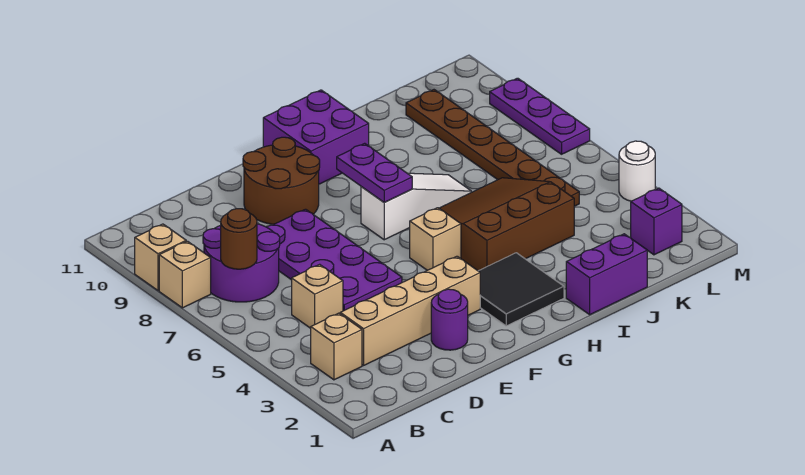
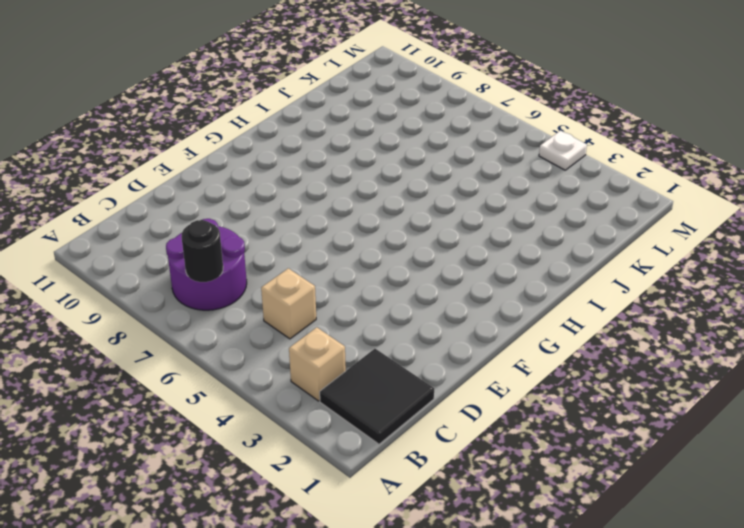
black 2x2 tile [320,349,434,444] -> black 2x2 tile moved to [479,253,564,326]
black 1x1 round brick [181,220,223,282] -> brown 1x1 round brick [221,209,257,269]
white 1x1 plate [539,131,587,170] -> white 1x1 round brick [619,141,655,201]
none -> tan 1x1 brick [159,241,211,308]
none -> tan 1x1 brick [135,224,186,291]
none -> tan 1x4 brick [340,256,480,366]

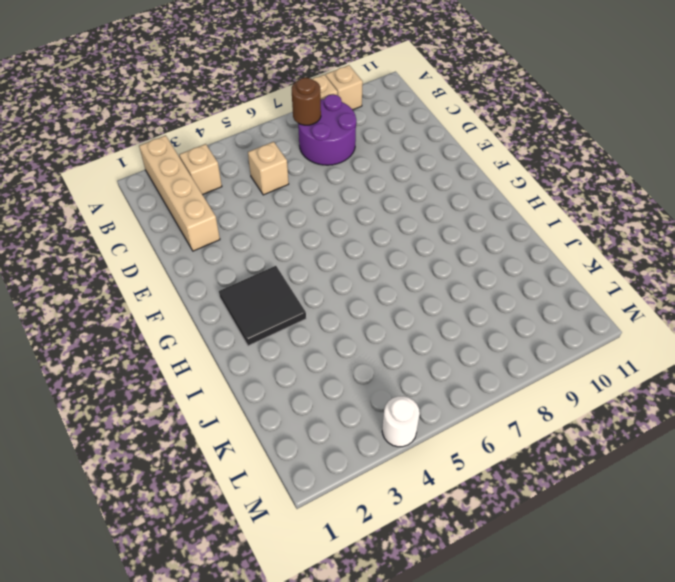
tan 1x4 brick [139,135,220,251] -> tan 1x4 brick moved to [340,256,480,366]
none -> purple 2x4 plate [266,209,402,311]
none -> purple 1x1 round brick [431,289,468,350]
none -> brown 2x2 round brick [243,137,320,224]

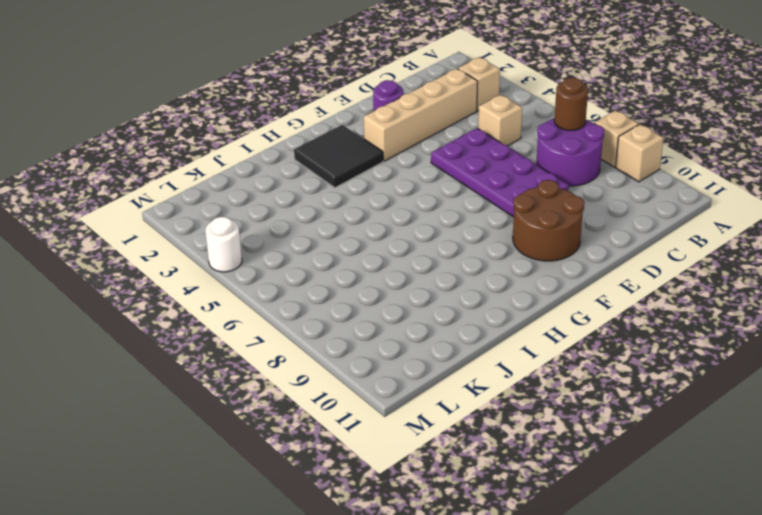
none -> tan 1x1 brick [410,208,461,270]
none -> white 1x3 slope [361,173,471,240]
none -> purple 2x2 brick [263,90,369,184]

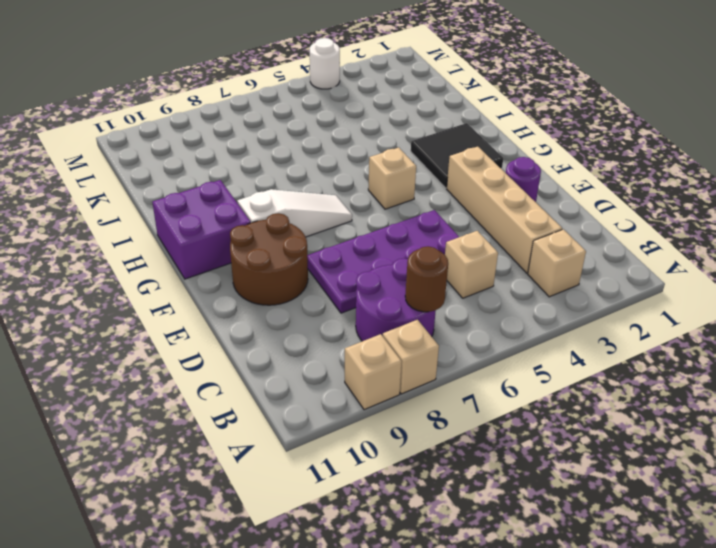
white 1x3 slope [237,189,352,237] -> white 1x3 slope turned to [361,173,471,240]
none -> brown 3x3 slope [439,178,574,271]
none -> purple 1x2 brick [566,234,647,315]
none -> brown 1x6 plate [406,90,579,206]

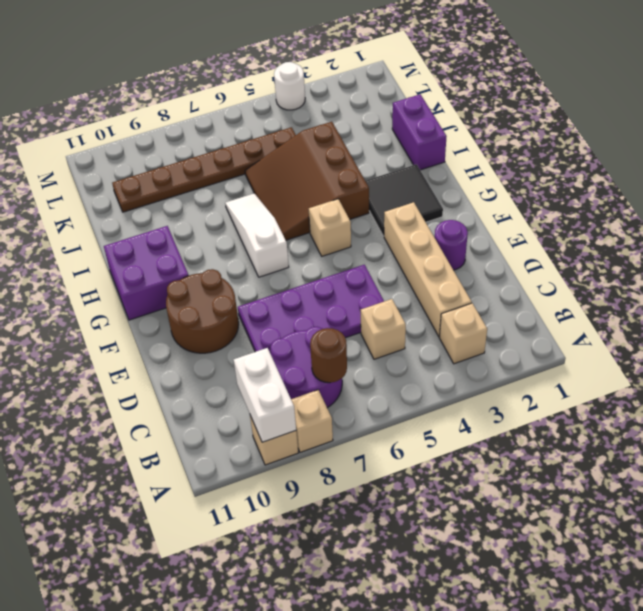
white 1x2 brick [234,348,296,442] -> none
none -> purple 1x1 brick [631,188,682,255]
none -> purple 1x3 plate [490,78,590,154]
none -> purple 1x2 plate [337,143,412,202]

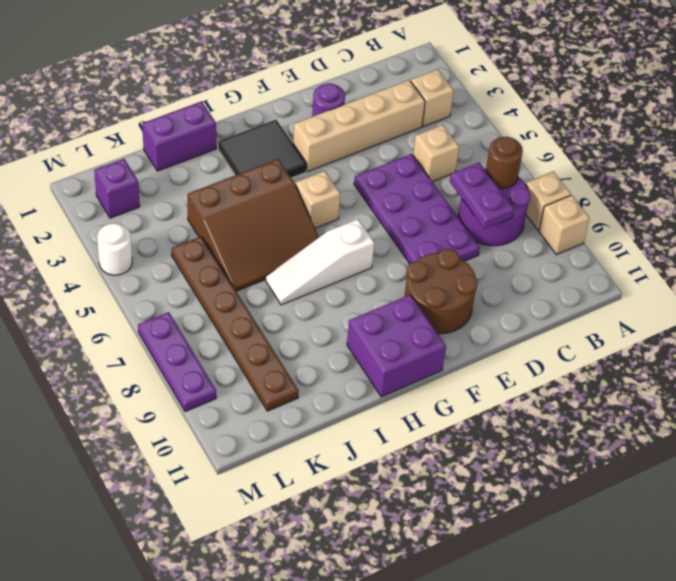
purple 1x2 plate [450,162,514,229] -> purple 1x2 plate moved to [337,143,412,202]

